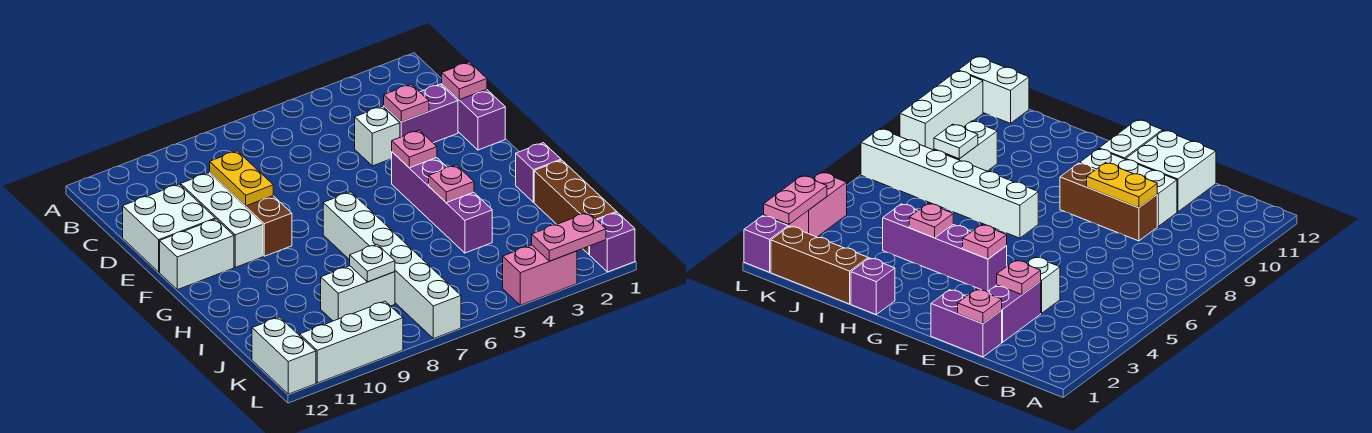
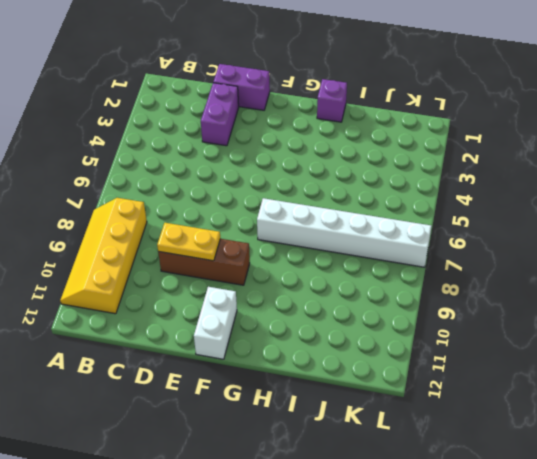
yellow 2x4 slope [60,198,147,314] -> none
none -> white 1x1 brick [355,106,400,166]
none -> white 1x3 brick [181,173,263,267]
none -> white 2x2 brick [123,184,215,272]

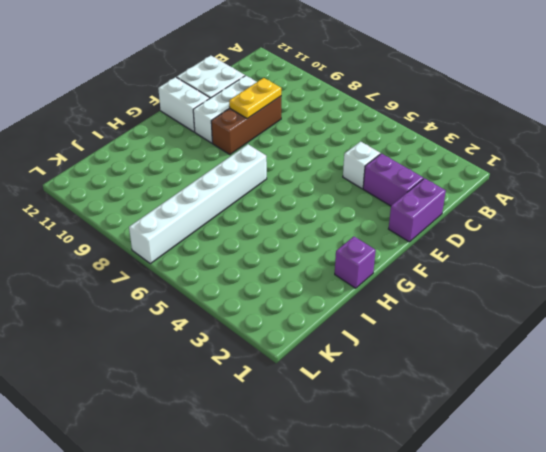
none -> purple 1x4 brick [392,152,492,253]
none -> brown 1x3 brick [534,160,617,254]
none -> white 1x2 brick [321,266,395,321]

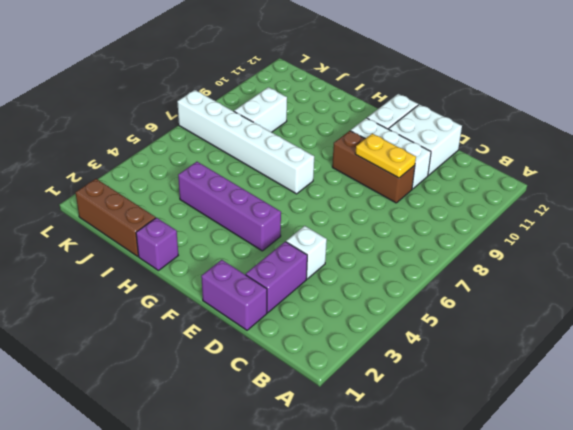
none -> white 1x2 brick [252,317,316,394]
none -> purple 1x1 brick [590,212,635,272]
none -> pink 1x2 brick [503,245,577,305]

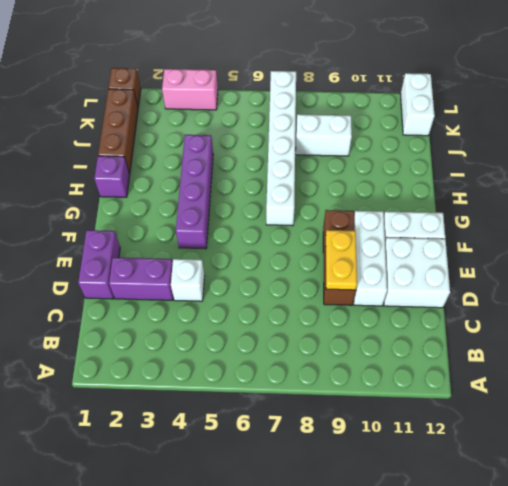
brown 1x1 brick [108,68,141,107] -> purple 1x1 brick [590,212,635,272]
none -> white 1x3 brick [300,301,403,383]
none -> pink 1x1 plate [442,62,487,100]
none -> pink 1x1 plate [384,84,429,122]

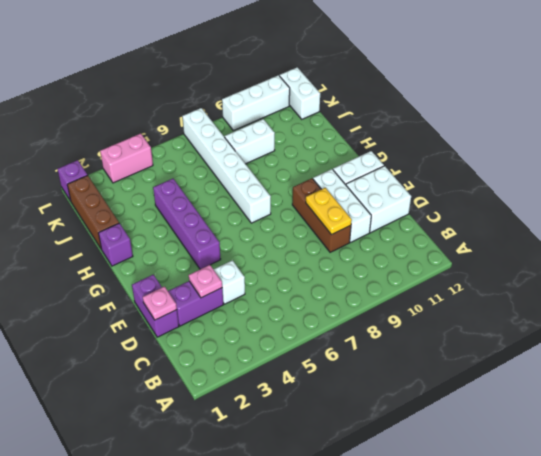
none -> pink 1x1 plate [392,130,437,168]
none -> pink 1x1 plate [429,165,474,203]
none -> white 1x1 plate [350,244,395,282]

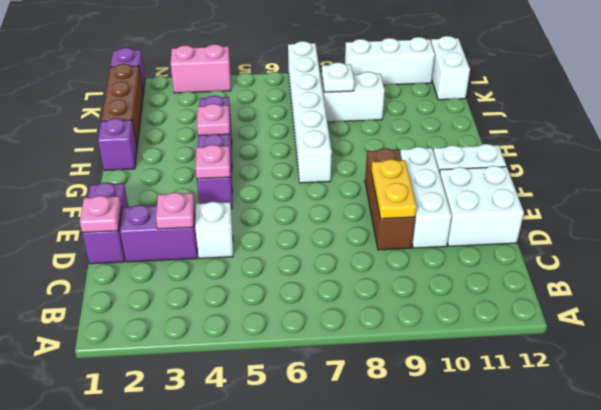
none -> pink 1x2 plate [532,212,606,261]

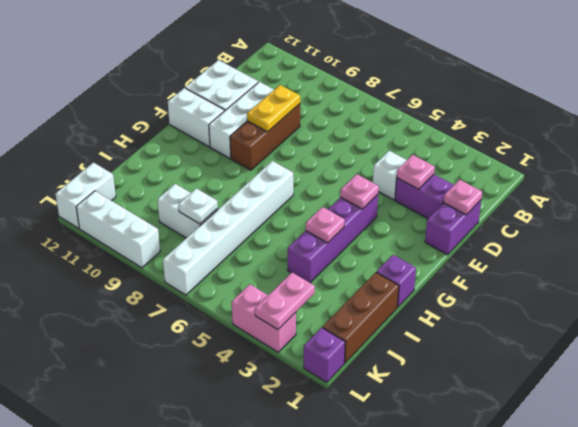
pink 1x2 plate [255,273,315,330] -> pink 1x2 plate turned to [532,212,606,261]

